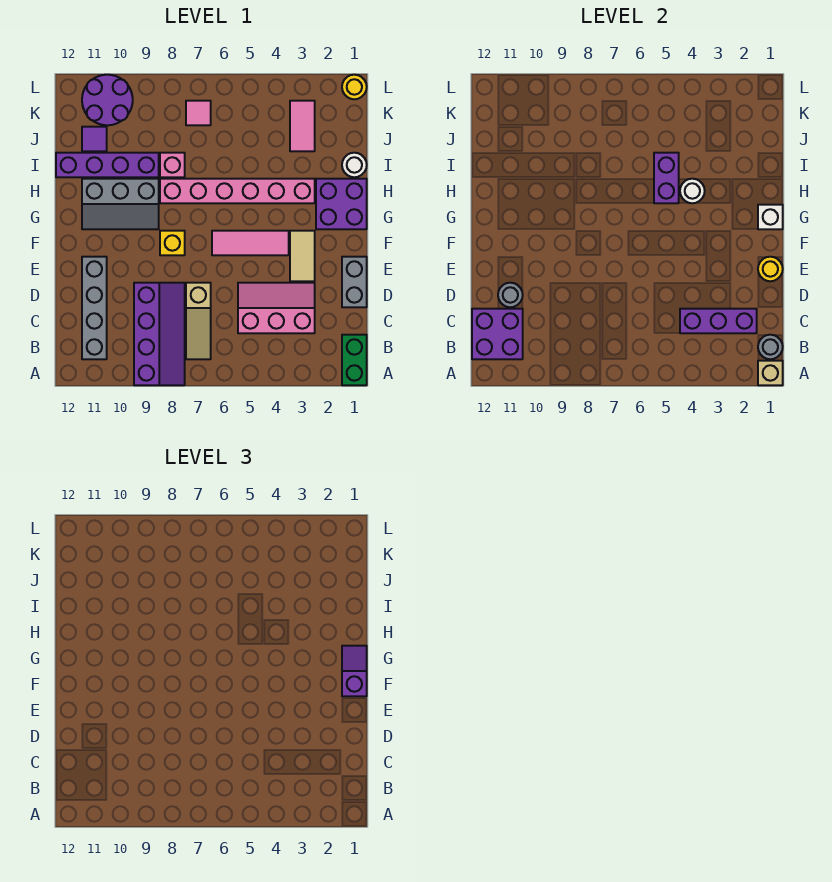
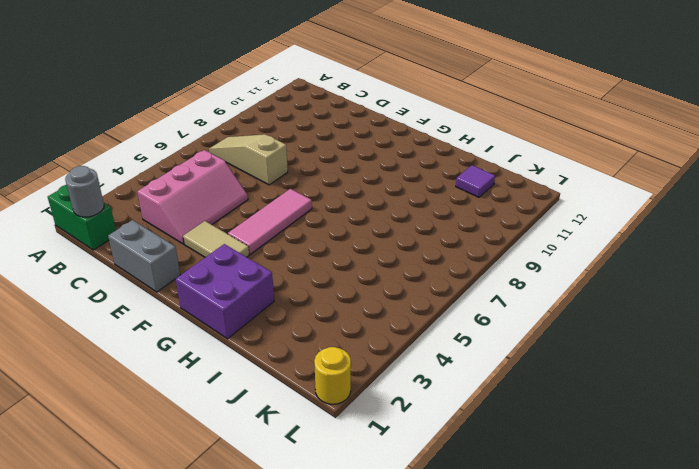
none -> purple 2x4 slope [134,283,185,385]
none -> grey 1x4 brick [82,257,107,359]
none -> yellow 1x1 brick [160,231,185,255]
none -> grey 2x3 slope [82,179,159,229]

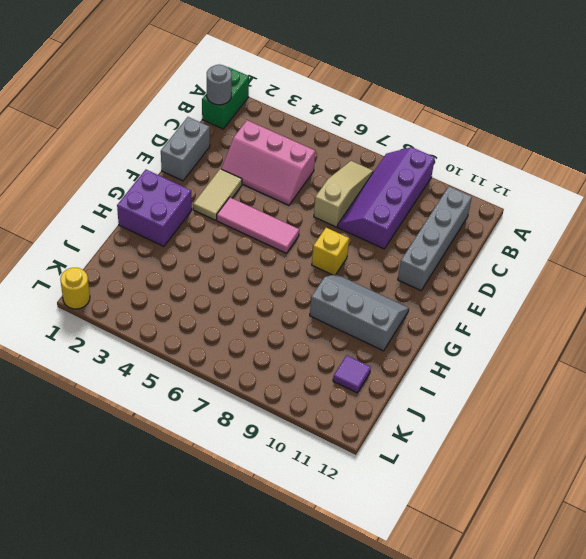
none -> pink 1x6 brick [160,179,315,203]
none -> white 1x1 round brick [342,153,367,177]
none -> pink 1x1 brick [160,153,185,177]
none -> purple 1x4 brick [56,153,159,177]

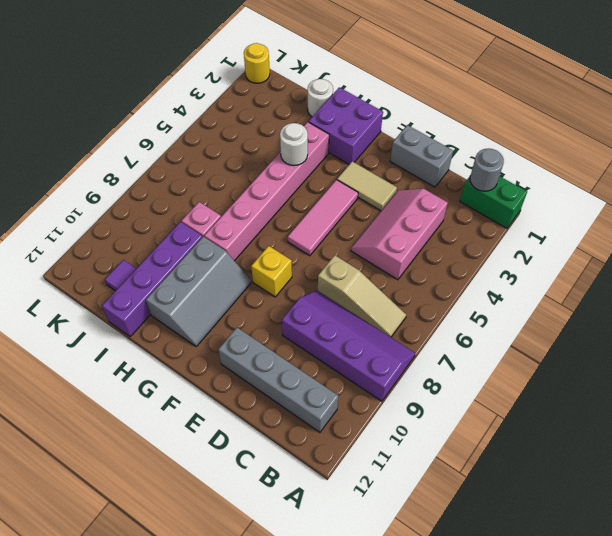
none -> pink 1x2 tile [290,101,315,151]
none -> pink 1x1 tile [186,101,211,125]
none -> purple 2x2 round brick [82,75,133,125]
none -> tan 1x1 brick [758,361,783,385]

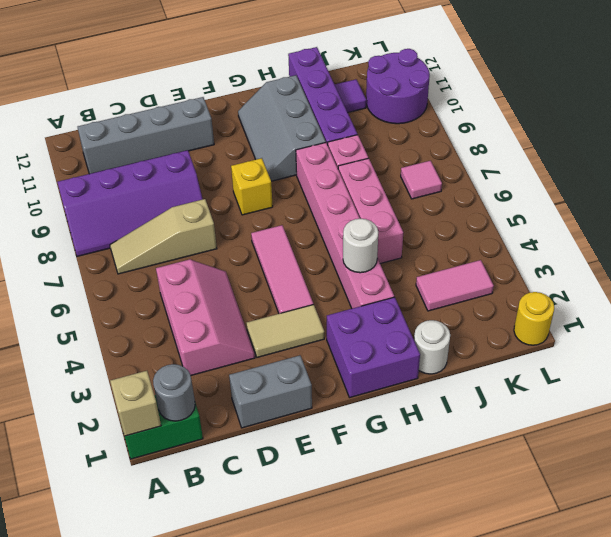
pink 1x3 brick [338,158,403,264] -> none
none -> purple 2x2 brick [472,309,523,359]
none -> purple 1x3 brick [680,309,757,333]
none -> grey 1x1 round brick [498,283,523,307]
none -> yellow 1x1 round brick [758,257,783,281]

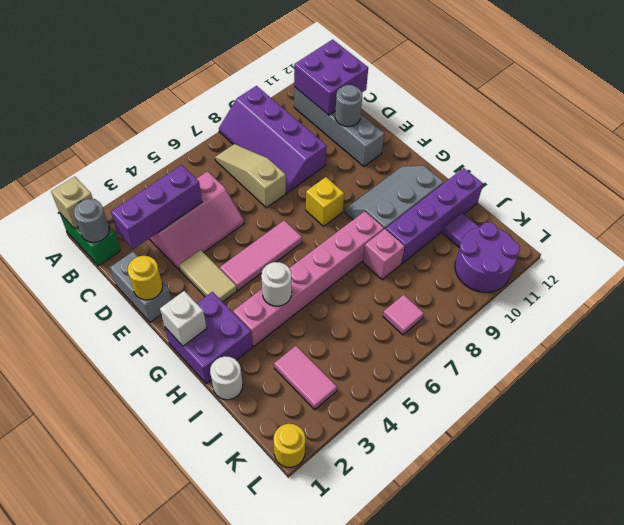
none -> purple 1x2 brick [654,153,679,203]
none -> purple 1x2 slope [342,646,367,696]

